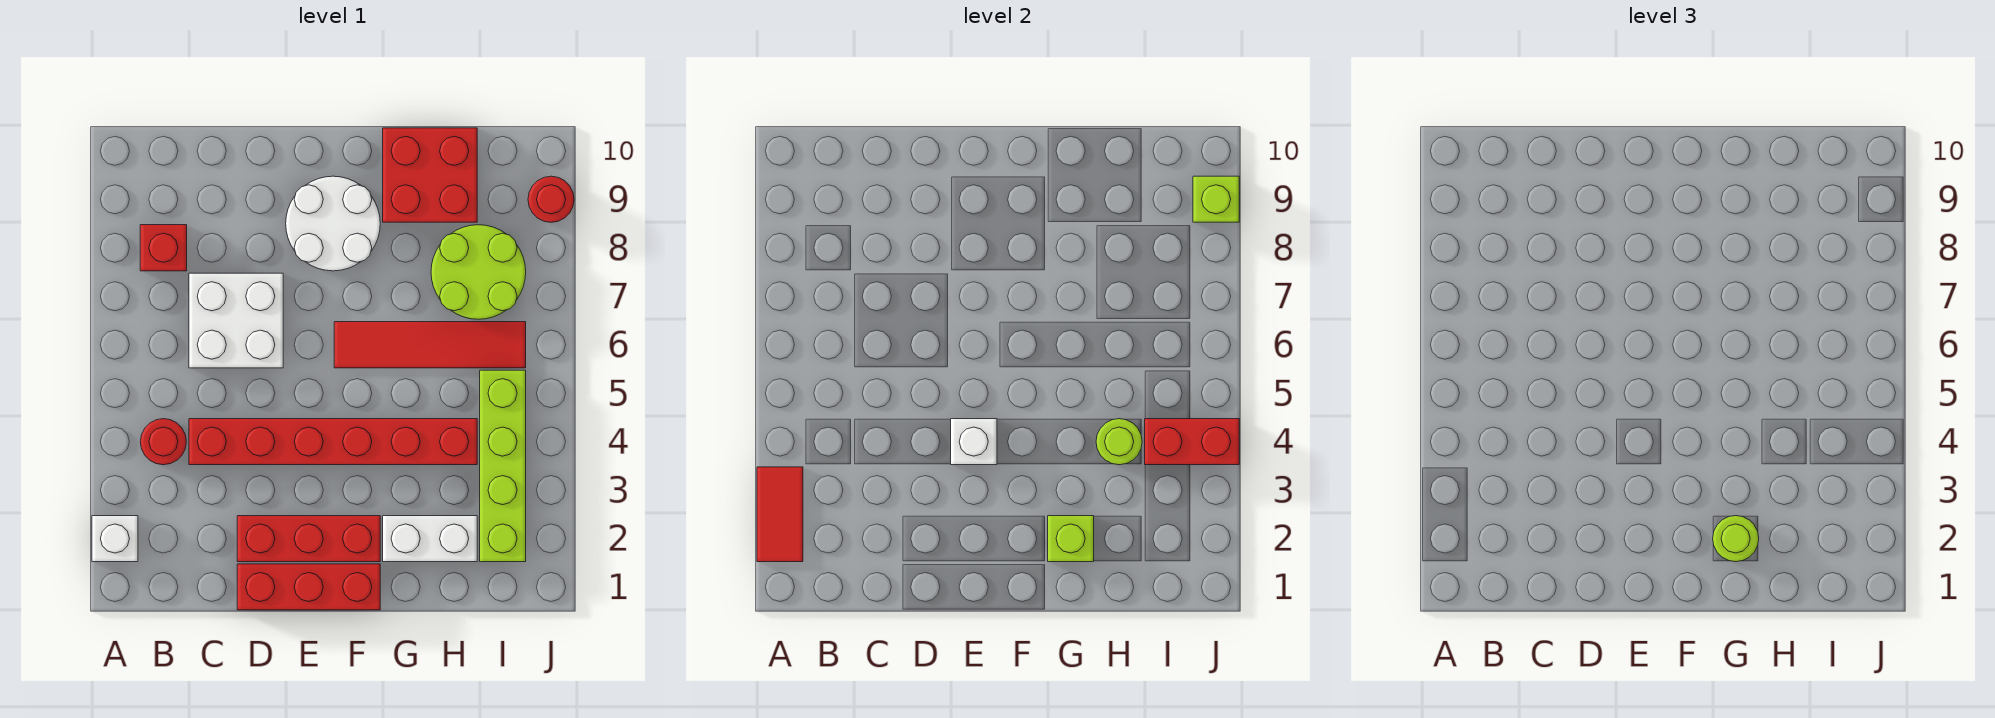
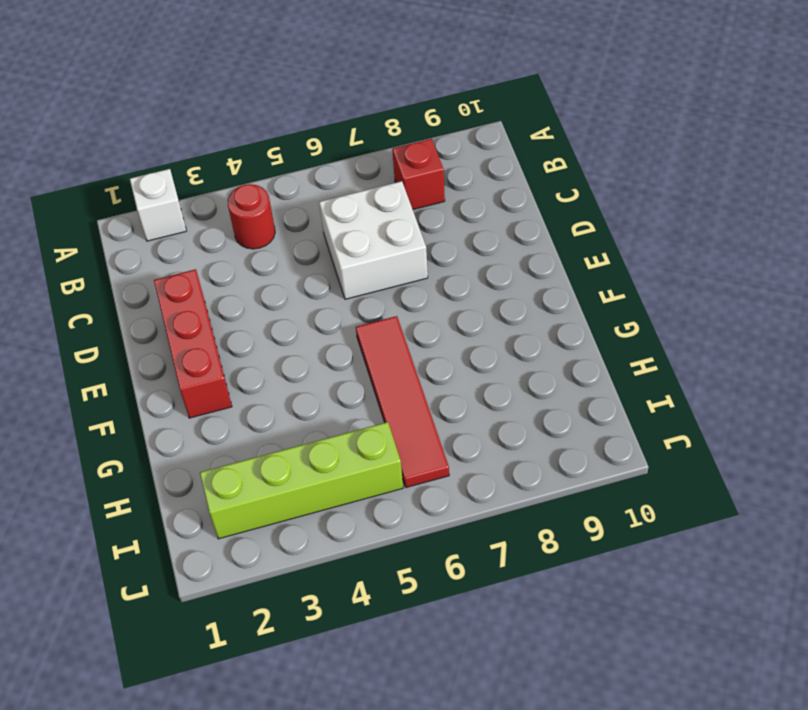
none -> red 1x6 brick [189,419,477,465]
none -> red 1x3 brick [237,564,380,610]
none -> white 2x2 round brick [286,176,380,271]

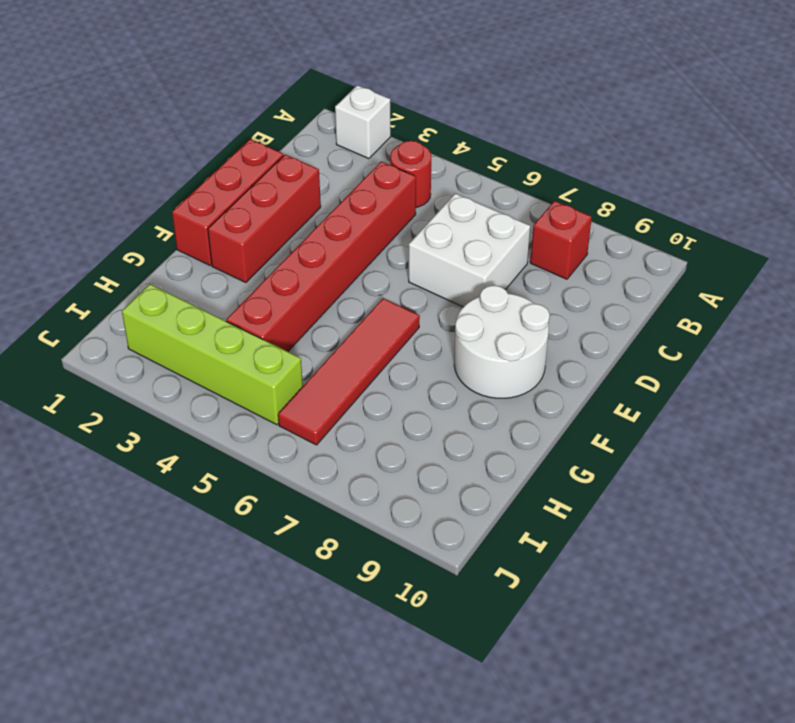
none -> white 1x2 brick [383,516,477,562]
none -> red 2x2 brick [383,128,477,222]
none -> lime 2x2 round brick [431,225,526,319]

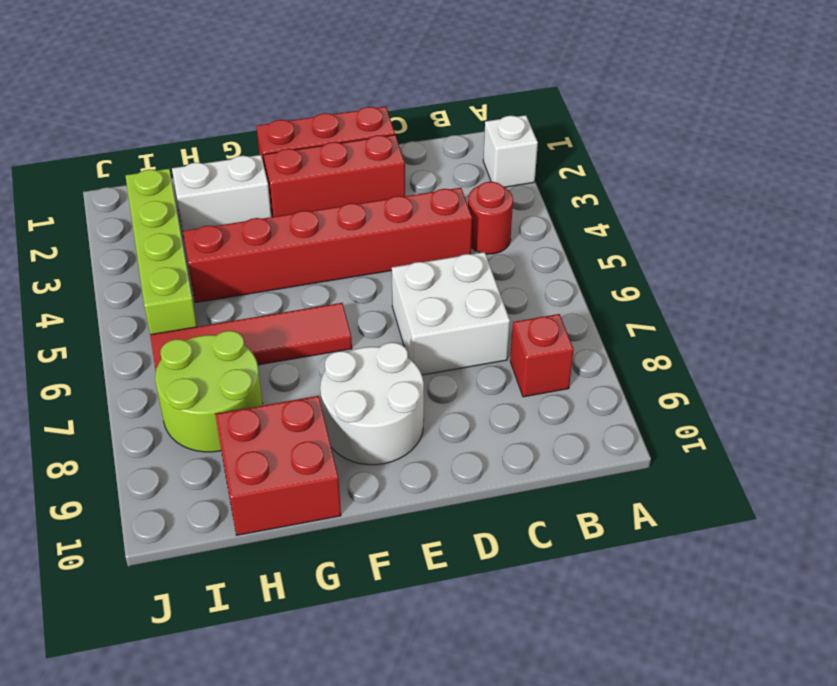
none -> red 1x1 round brick [528,176,574,222]
none -> red 1x2 tile [757,467,803,562]
none -> white 1x1 brick [951,419,997,465]

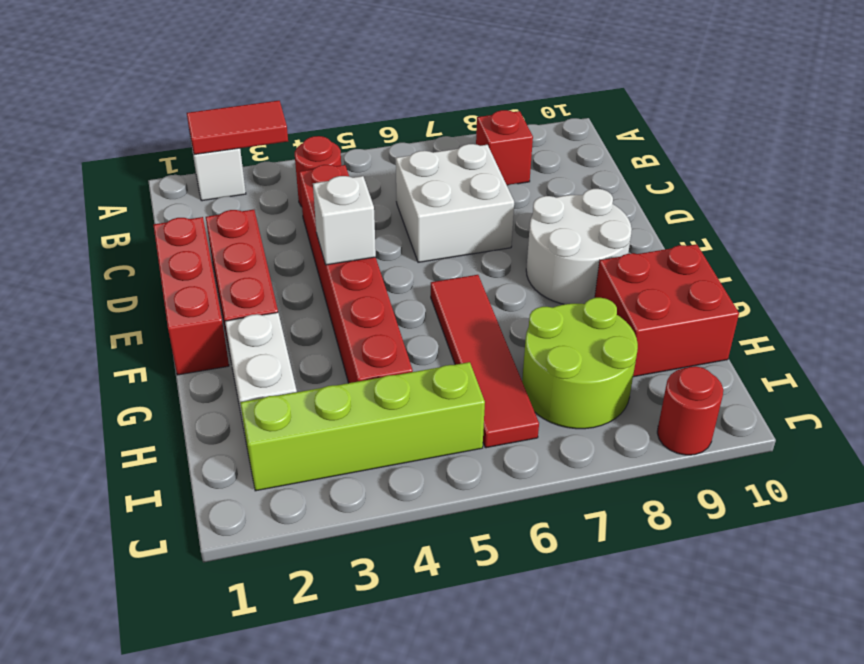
none -> lime 1x1 brick [1048,516,1094,562]
none -> lime 1x1 round brick [1096,419,1142,465]
none -> red 1x2 brick [1145,419,1239,465]

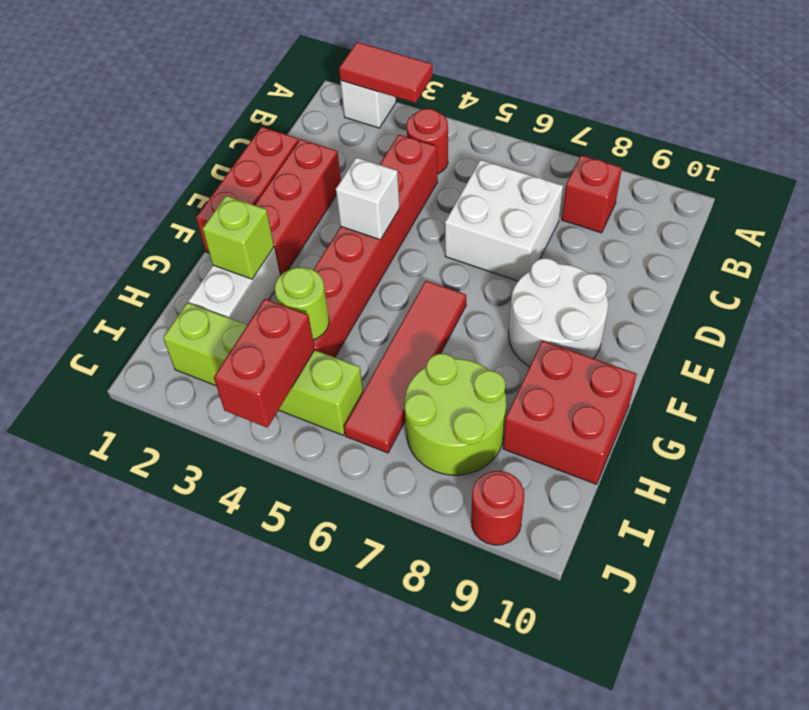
none -> lime 1x1 brick [1193,176,1239,222]
none -> lime 1x1 round brick [1713,516,1759,562]

